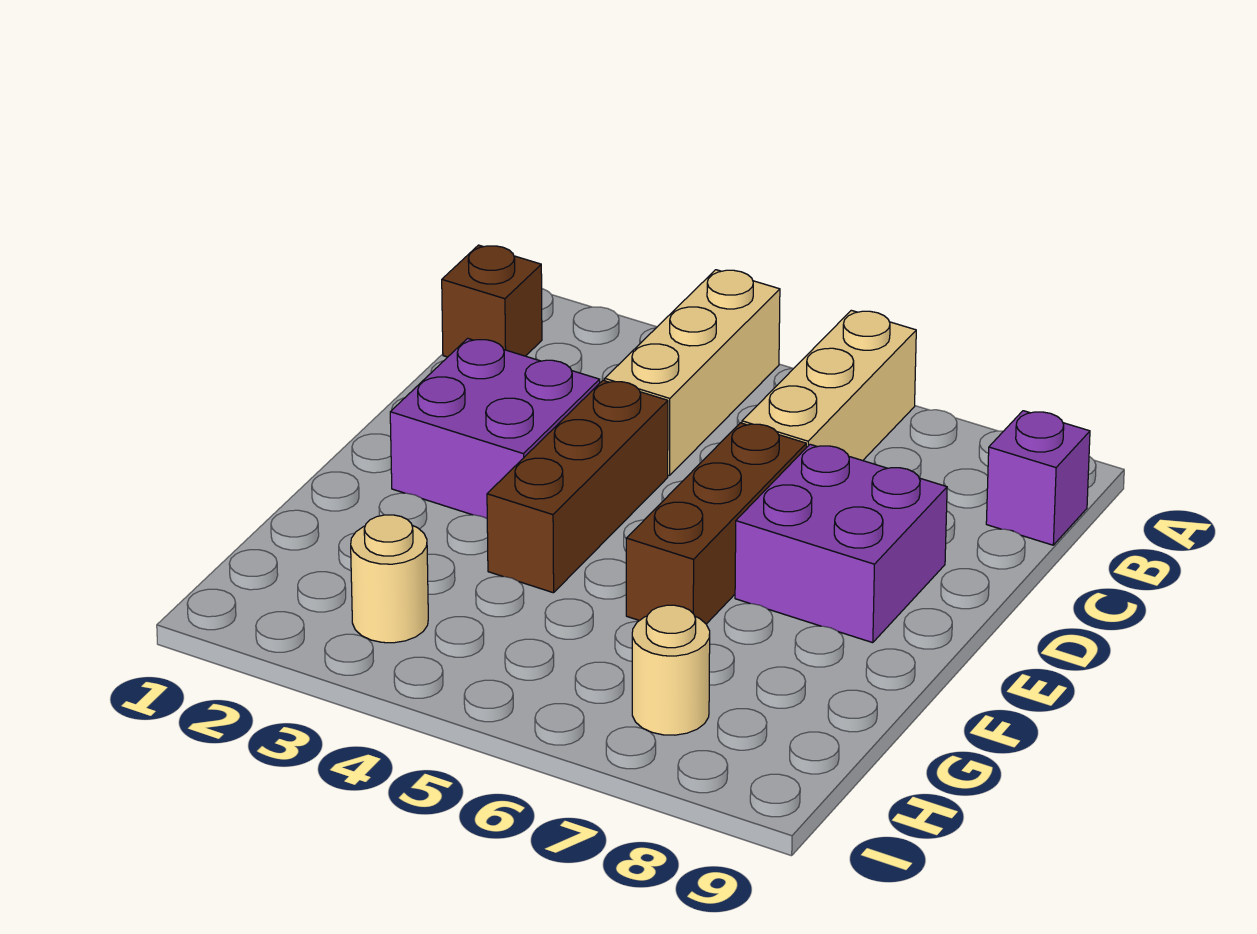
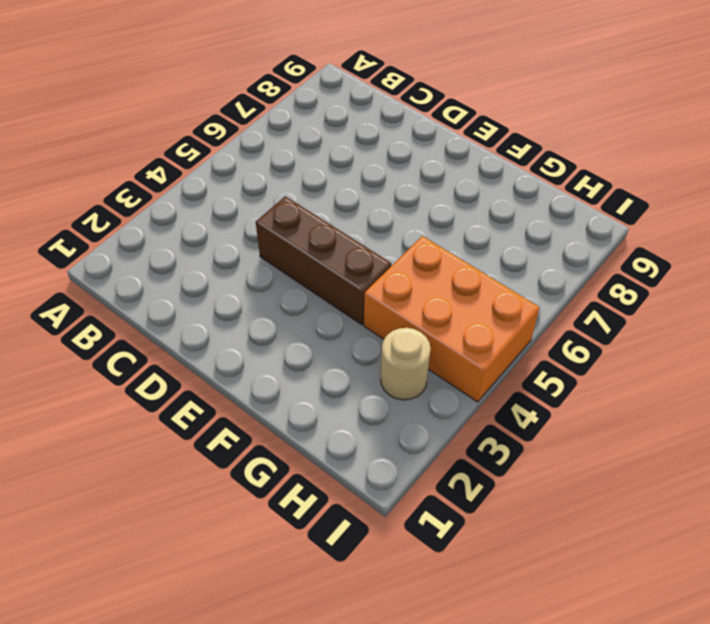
orange 2x3 brick [364,236,540,402] -> none
none -> tan 1x3 brick [605,270,780,476]
none -> tan 1x3 brick [742,310,916,461]

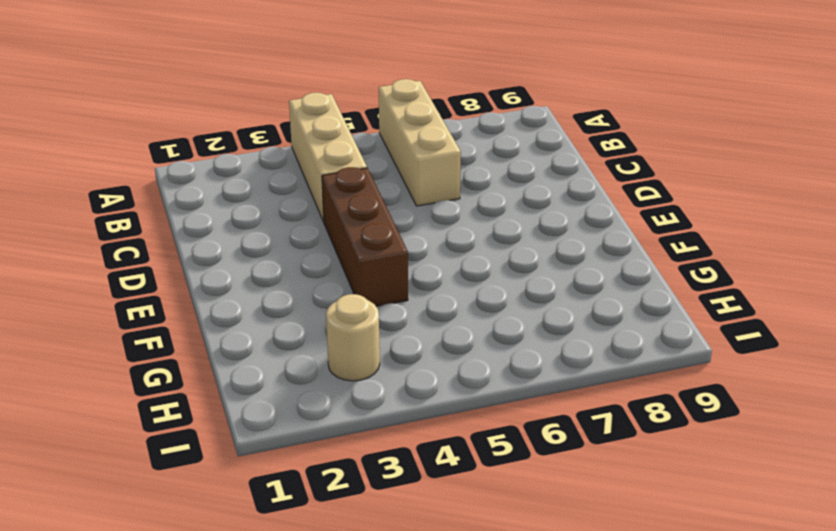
none -> brown 1x1 brick [442,245,542,357]
none -> purple 1x1 brick [986,411,1090,545]

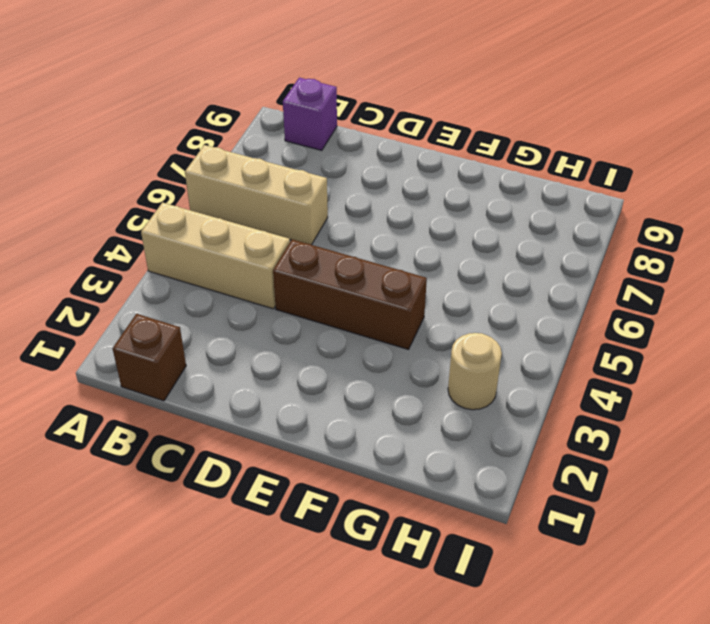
none -> purple 2x2 brick [390,338,600,518]
none -> brown 1x3 brick [626,423,806,624]

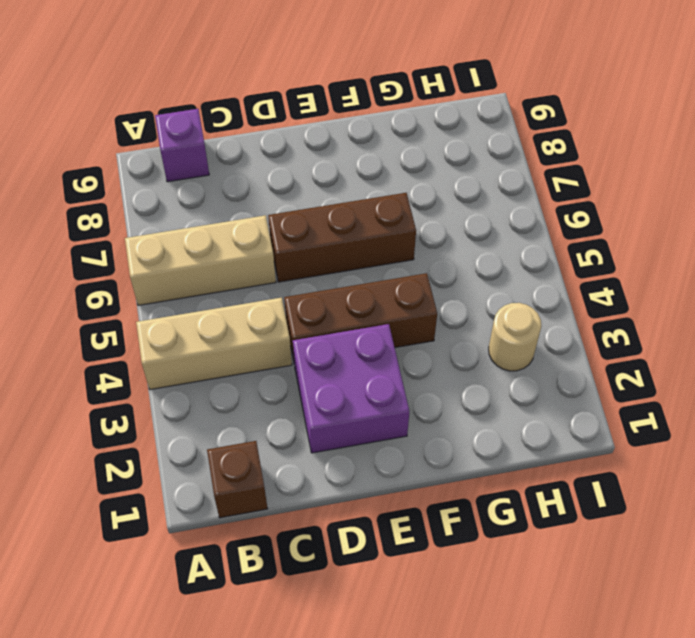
none -> purple 2x2 brick [735,444,947,643]
none -> tan 1x1 round brick [632,605,710,735]

